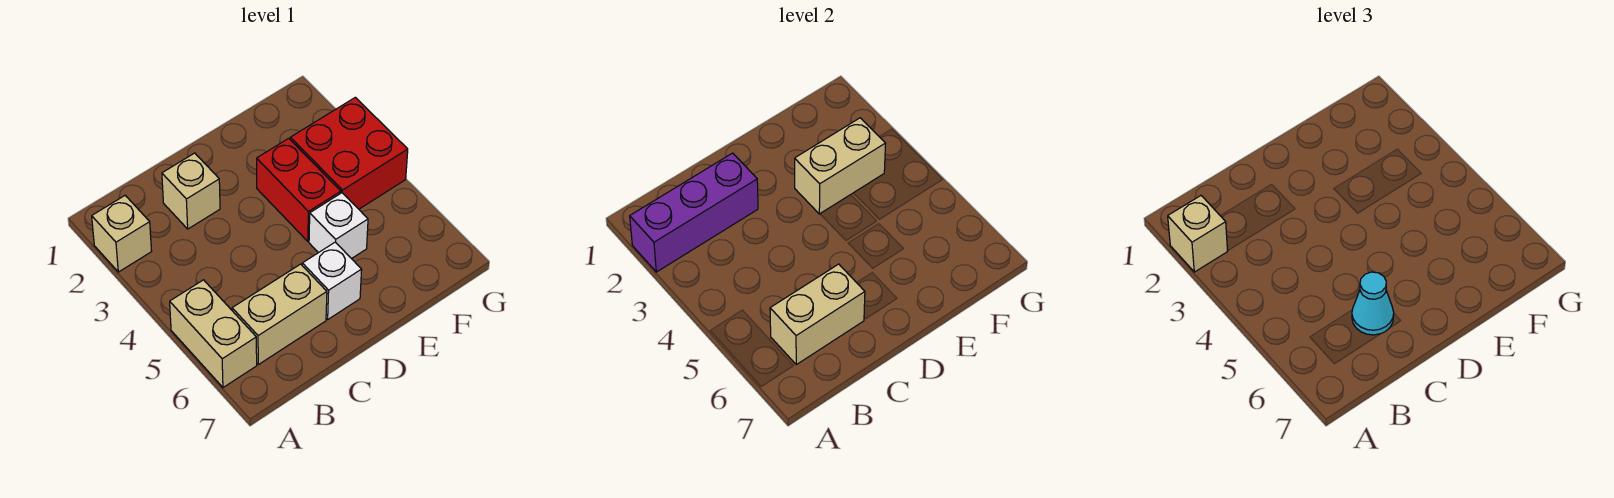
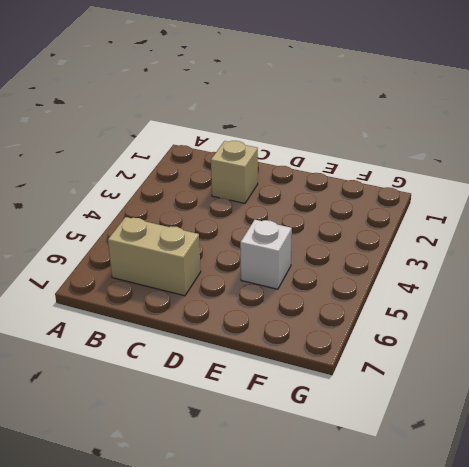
none -> tan 1x1 brick [92,196,152,272]
none -> tan 1x2 brick [170,280,257,387]
none -> white 1x1 brick [302,242,362,319]

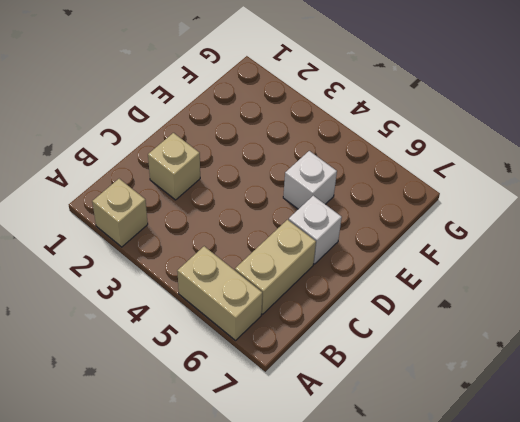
none -> red 1x2 brick [257,138,341,241]
none -> red 2x2 brick [290,97,408,209]
none -> purple 1x3 brick [630,153,758,272]

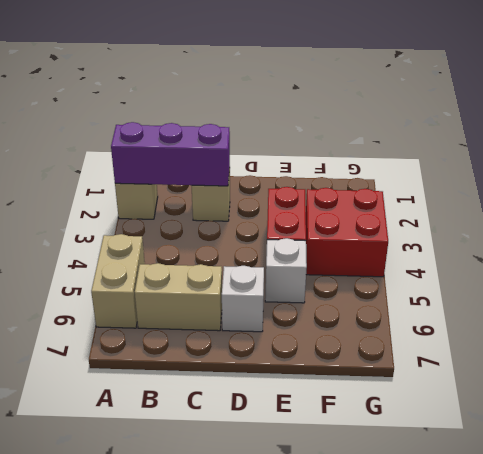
none -> tan 1x2 brick [770,264,865,365]
none -> tan 1x2 brick [795,118,886,214]
none -> tan 1x1 brick [1168,196,1228,272]

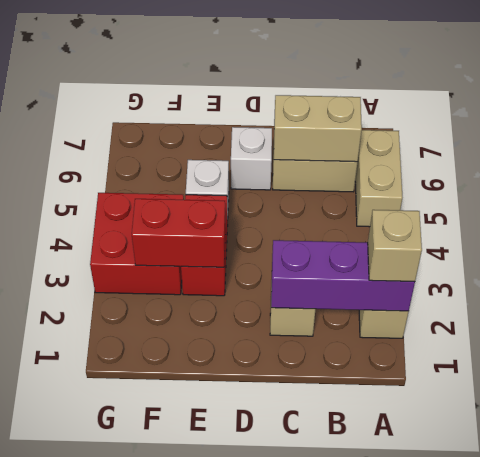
red 1x2 brick [132,199,226,267] -> tan 1x2 brick [795,118,886,214]
none -> cyan 1x1 cone [1352,272,1394,335]

